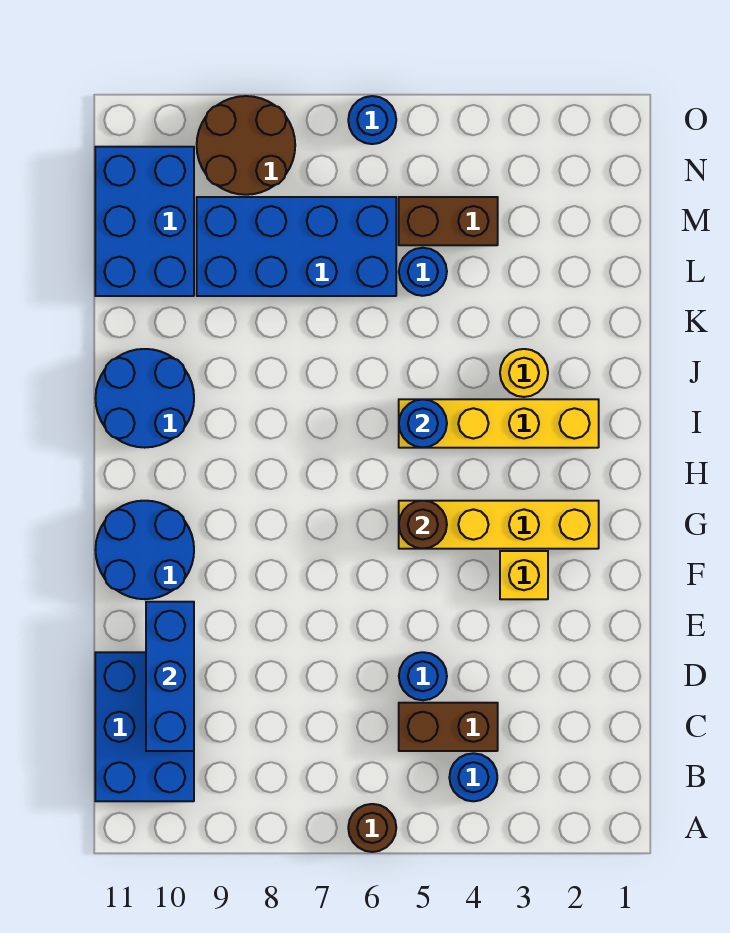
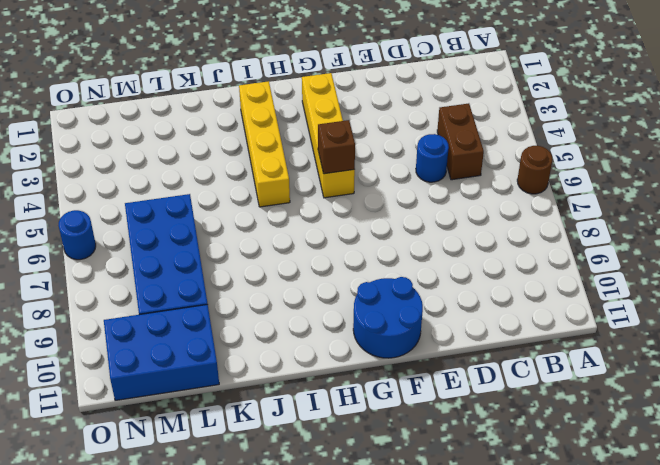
brown 1x1 brick [318,120,355,174] -> brown 1x1 round brick [399,501,447,549]
none -> blue 1x1 round brick [449,753,497,801]
none -> blue 2x3 brick [95,652,194,801]
none -> yellow 1x1 brick [500,551,548,599]

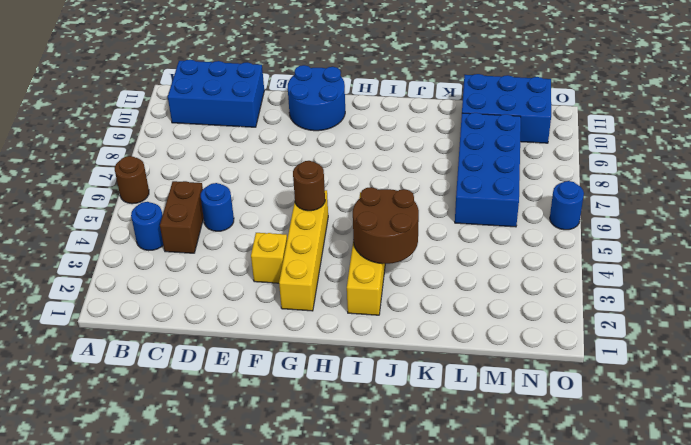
brown 2x2 round brick [353,187,419,264] -> brown 2x2 round brick moved to [197,96,295,195]
none -> blue 2x2 round brick [95,349,194,448]
none -> yellow 1x1 round brick [500,349,548,397]
none -> blue 1x1 round brick [399,248,447,296]

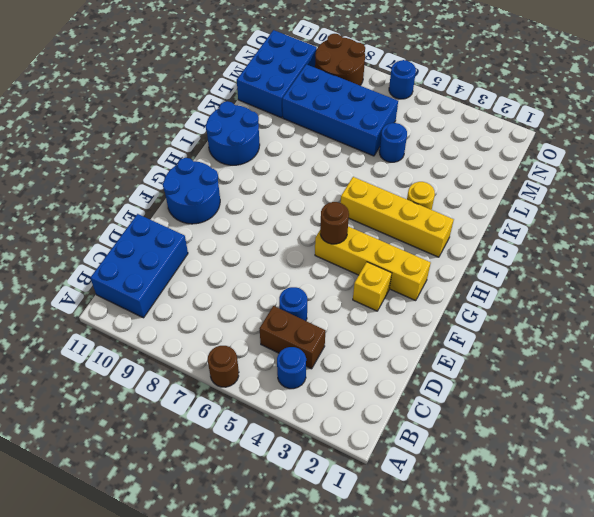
none -> brown 1x2 brick [399,197,498,245]
none -> blue 1x3 brick [146,602,194,751]
none -> blue 1x1 round brick [399,399,447,448]

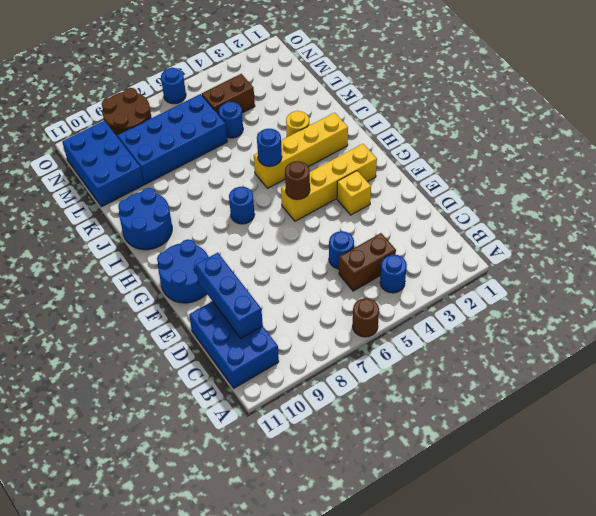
blue 1x1 round brick [229,187,255,224] -> none

